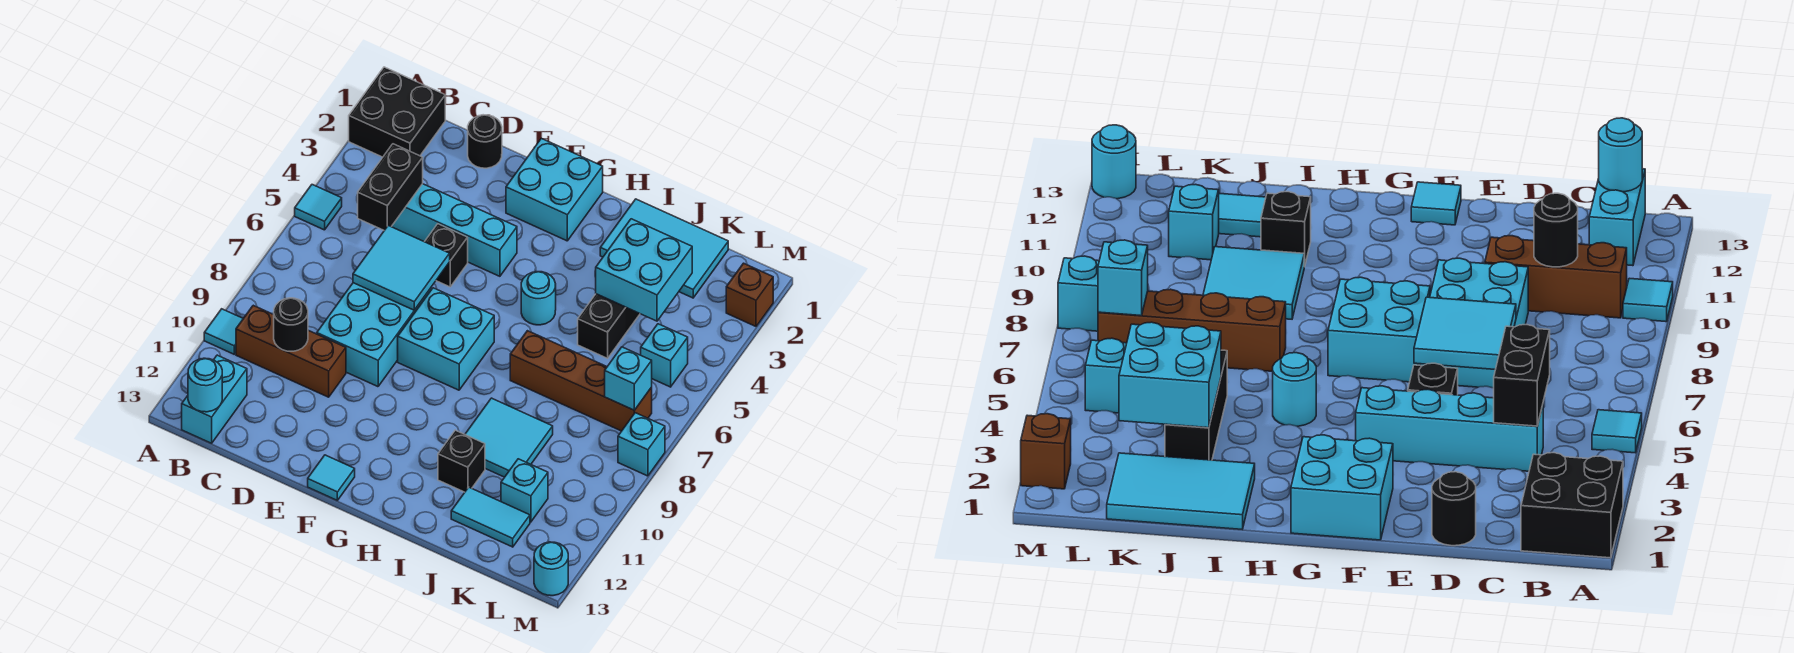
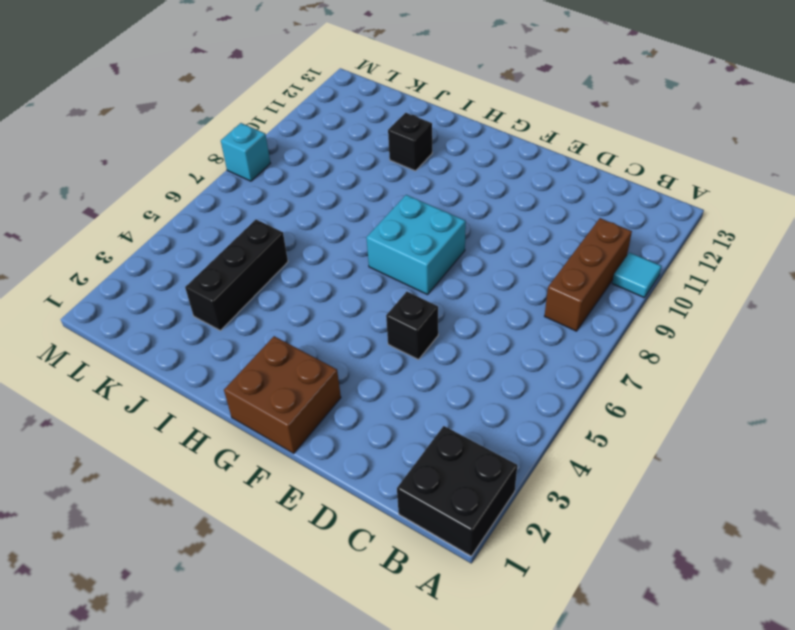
brown 1x3 brick [545,218,632,331] -> brown 1x3 brick turned to [236,305,346,397]
brown 2x2 brick [224,336,341,453] -> cyan 2x2 brick [506,138,603,241]
none -> cyan 1x1 tile [295,185,342,230]
none -> cyan 1x2 brick [182,355,247,443]
none -> cyan 1x4 brick [392,184,517,276]
none -> black 1x1 round brick [468,115,502,168]

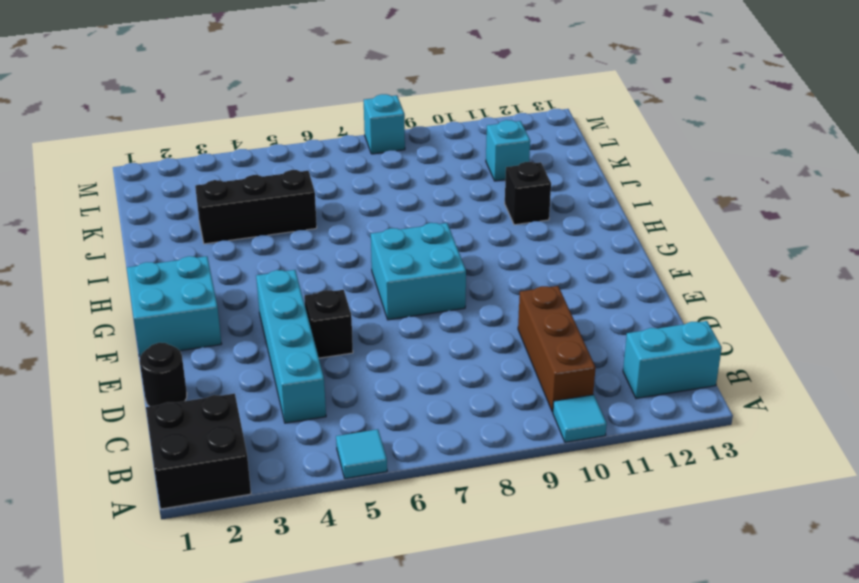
none -> cyan 2x3 brick [317,283,431,387]
none -> cyan 1x1 tile [308,455,355,500]
none -> cyan 1x1 round brick [521,272,556,325]
none -> cyan 2x3 tile [600,199,728,298]

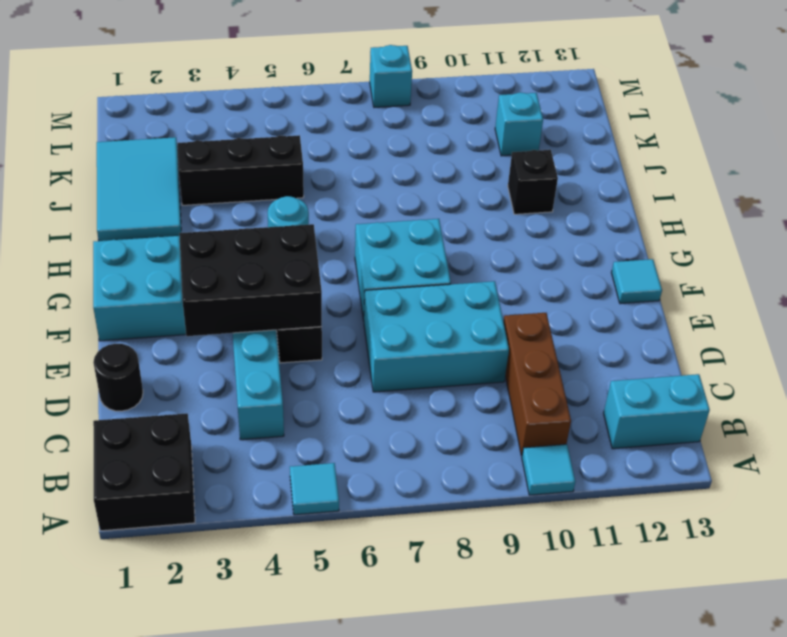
black 2x3 brick [179,224,322,336] -> none
none -> brown 1x4 brick [510,331,652,431]
none -> cyan 2x2 tile [465,398,553,477]
none -> cyan 1x2 tile [451,487,530,547]
none -> cyan 1x1 brick [641,324,688,387]

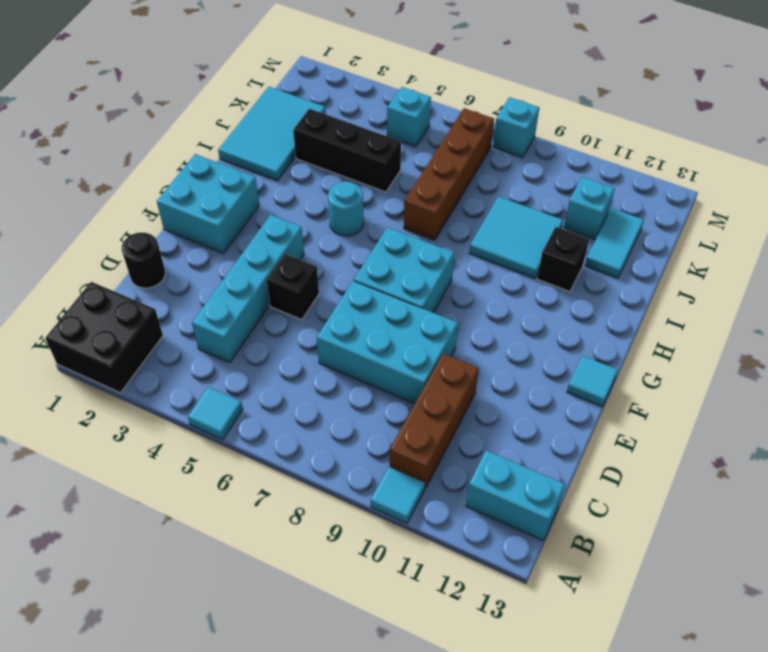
none -> brown 1x1 brick [726,263,773,326]
none -> cyan 1x1 round brick [534,542,568,596]
none -> cyan 1x1 round brick [188,358,222,412]
none -> black 1x2 brick [358,144,423,230]

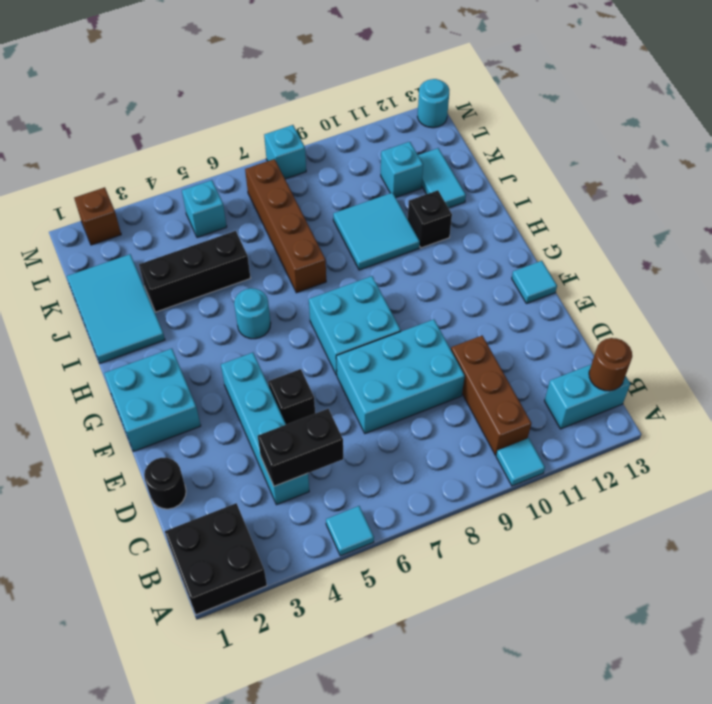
brown 1x1 round brick [589,338,632,391] -> cyan 1x1 round brick [188,358,222,412]
none -> black 1x1 round brick [274,298,308,351]
none -> cyan 2x2 tile [353,226,450,310]
none -> cyan 2x2 brick [596,219,692,321]
none -> cyan 1x1 brick [605,347,652,410]

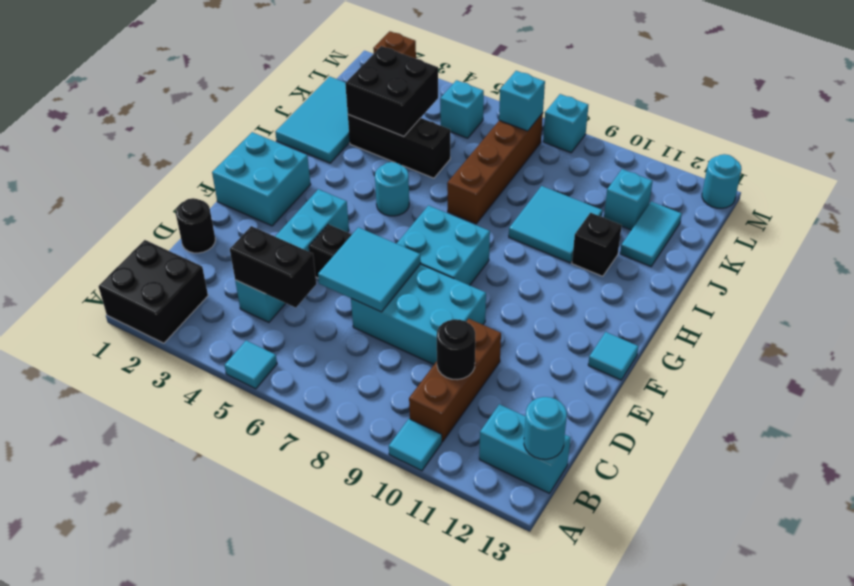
black 2x2 brick [345,46,438,137] -> cyan 2x2 brick [596,219,692,321]

